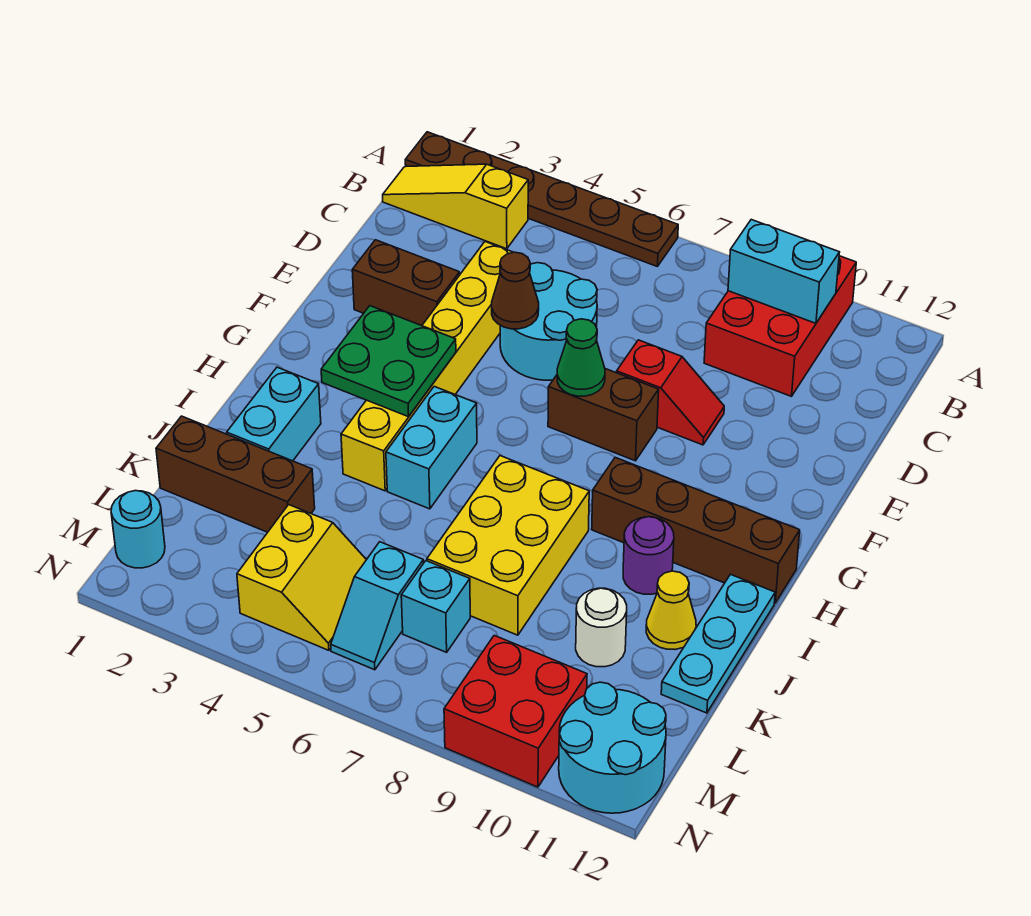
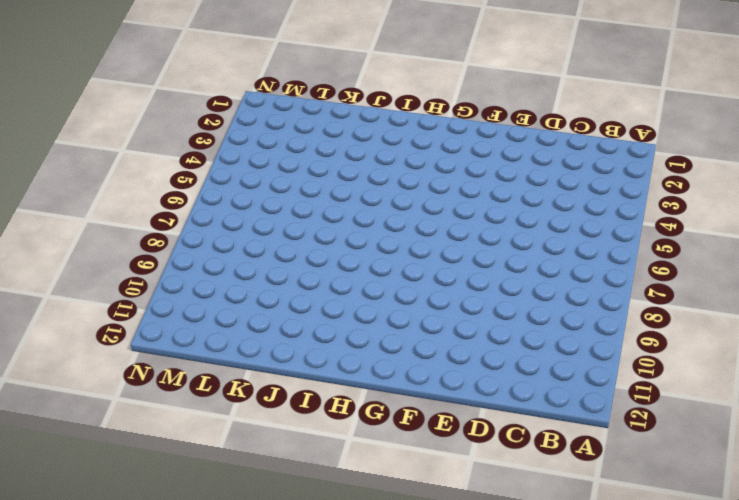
none -> brown 1x6 plate [405,132,678,266]
none -> red 2x3 brick [704,256,856,396]
none -> yellow 1x3 slope [383,164,528,249]

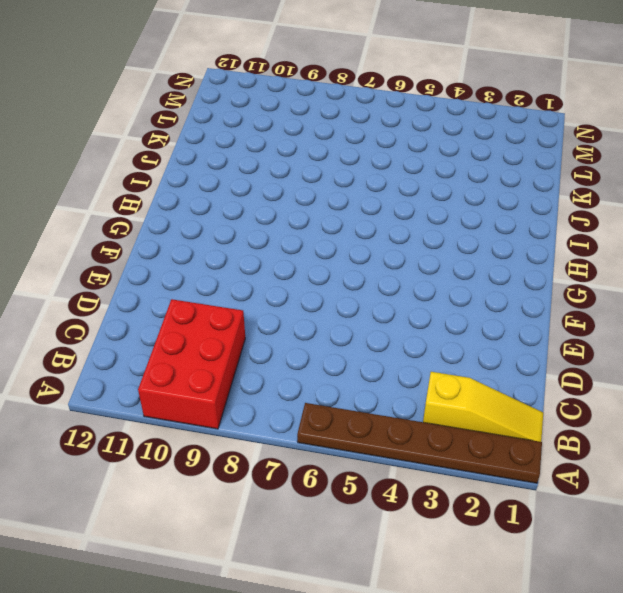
none -> yellow 1x6 brick [341,242,513,491]
none -> cyan 2x2 round brick [500,263,597,380]
none -> brown 1x2 brick [352,240,460,326]

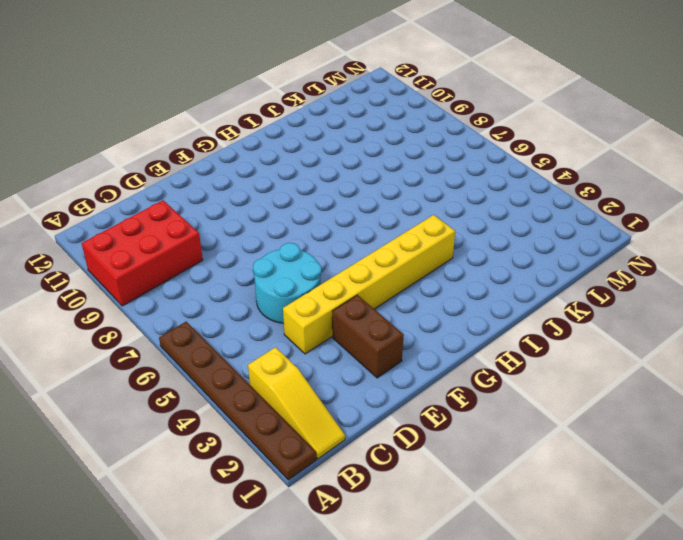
none -> red 1x2 slope [617,340,724,445]
none -> brown 1x2 brick [548,369,659,461]
none -> cyan 1x2 brick [386,386,477,509]

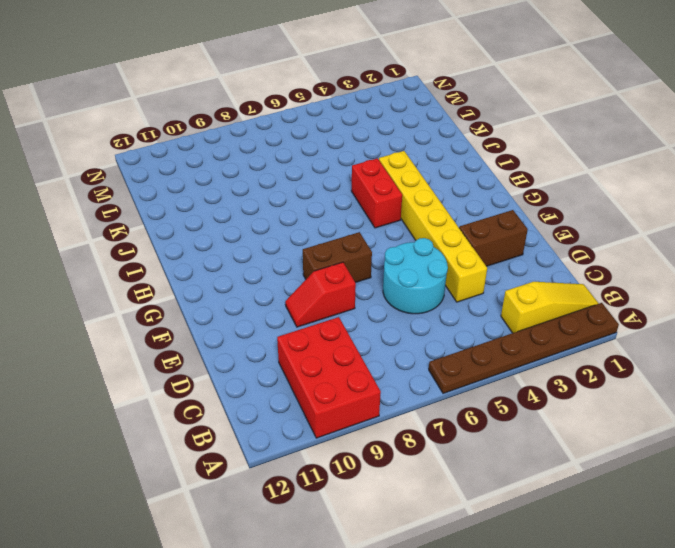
red 1x2 brick [351,158,402,228] -> cyan 1x2 brick [386,386,477,509]
none -> brown 1x4 brick [592,457,800,603]
none -> cyan 1x2 brick [227,367,321,461]
none -> yellow 2x3 brick [427,456,589,635]

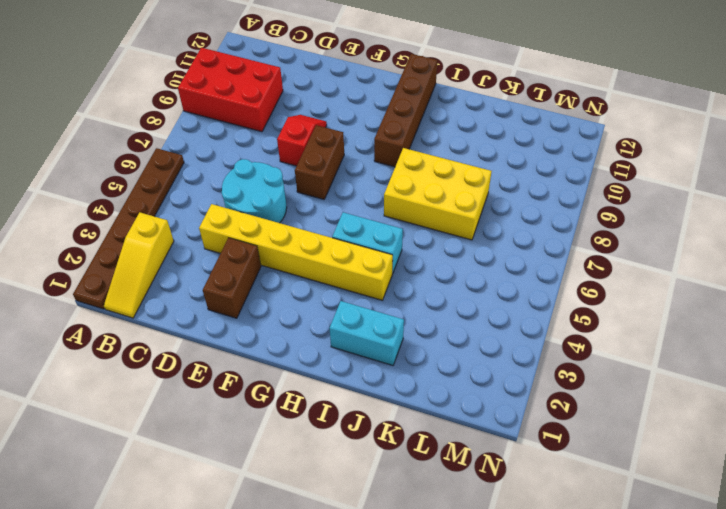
none -> purple 1x1 round brick [623,517,674,594]
none -> cyan 1x3 plate [661,574,775,713]
none -> yellow 1x1 cone [646,571,696,649]

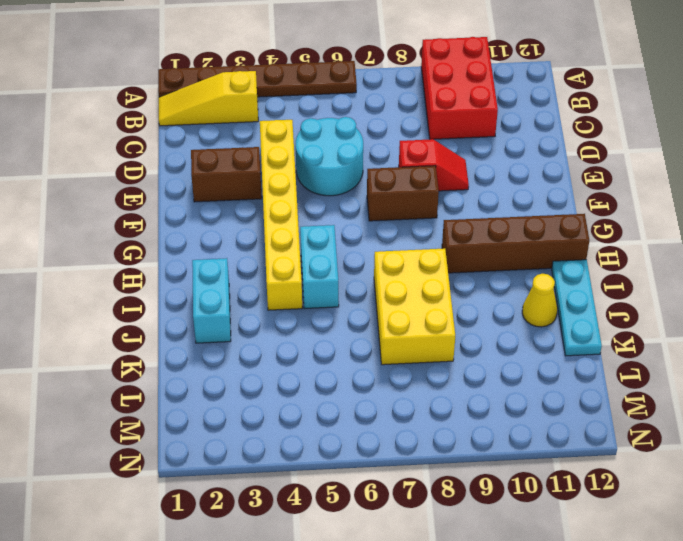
none -> purple 1x1 round brick [623,517,674,594]
none -> brown 1x3 brick [156,416,315,532]
none -> white 1x1 round brick [576,588,627,667]

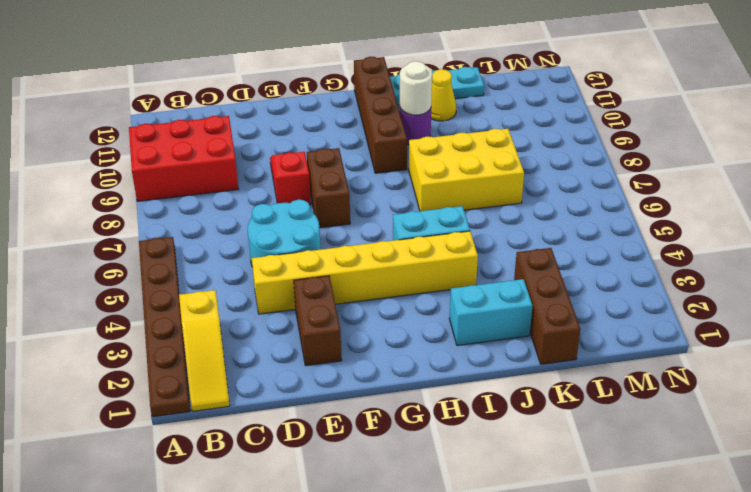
white 1x1 round brick [400,61,432,115] -> white 1x1 round brick moved to [576,588,627,667]
none -> yellow 2x2 slope [237,505,366,650]
none -> cyan 1x2 slope [331,542,424,670]
none -> cyan 1x1 brick [401,561,470,652]

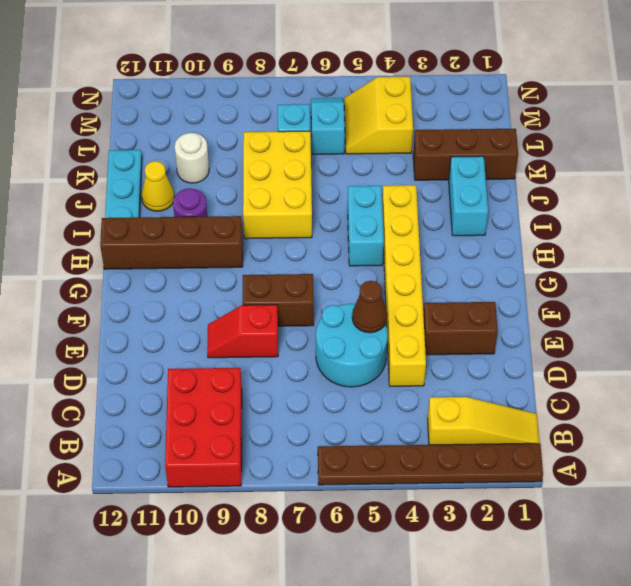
none -> cyan 1x1 round brick [111,491,165,568]
none -> red 2x2 brick [444,635,587,787]
none -> cyan 2x2 round brick [559,682,666,813]

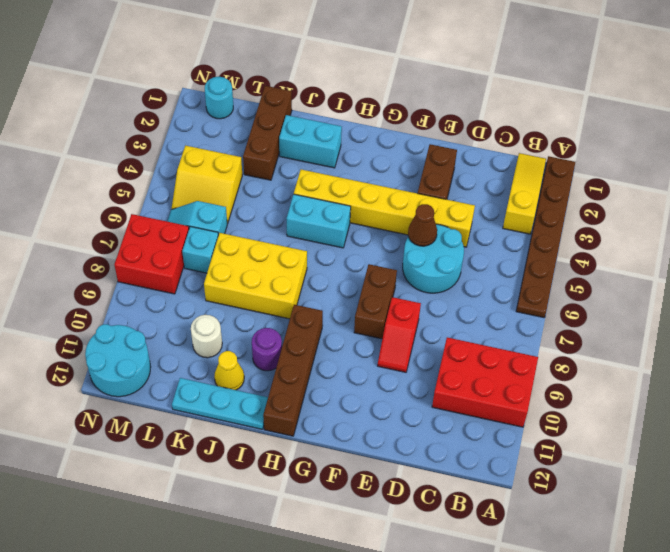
red 2x2 brick [114,214,189,294] -> red 2x2 brick moved to [444,635,587,787]
none -> cyan 1x2 brick [728,220,840,323]
none -> green 1x1 cone [557,319,605,396]
none -> green 2x2 plate [321,306,456,417]

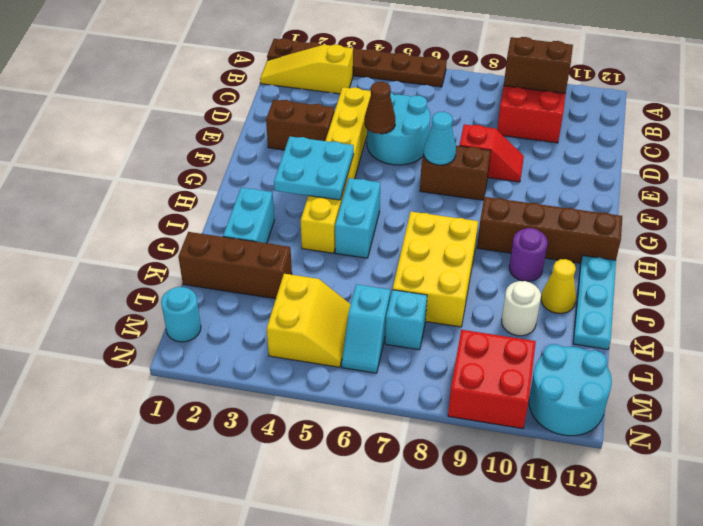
brown 1x2 brick [504,37,573,94] -> cyan 1x2 brick [728,220,840,323]
cyan 1x1 cone [424,112,456,165] -> green 1x1 cone [557,319,605,396]
cyan 2x2 plate [274,137,354,200] -> green 2x2 plate [321,306,456,417]

